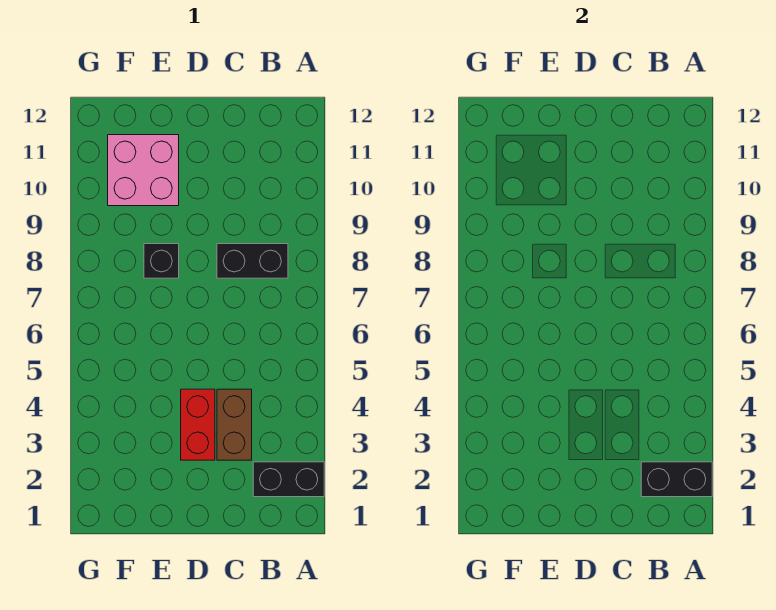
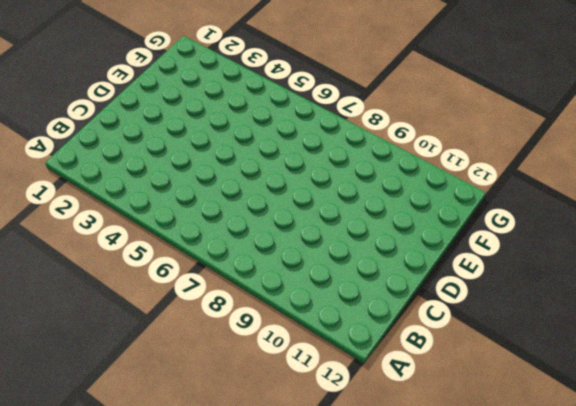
none -> black 1x2 brick [253,462,324,497]
none -> black 1x2 brick [217,244,288,278]

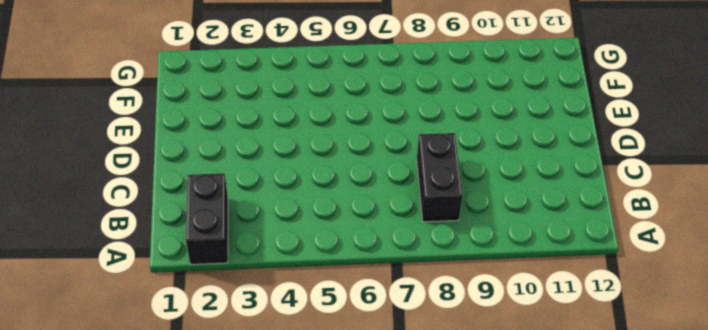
none -> brown 1x2 brick [217,389,252,460]
none -> red 1x2 brick [181,389,215,460]

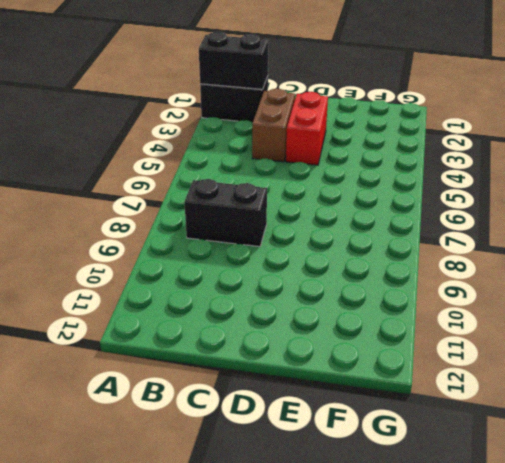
none -> black 1x1 brick [144,244,179,278]
none -> pink 2x2 brick [108,135,179,206]

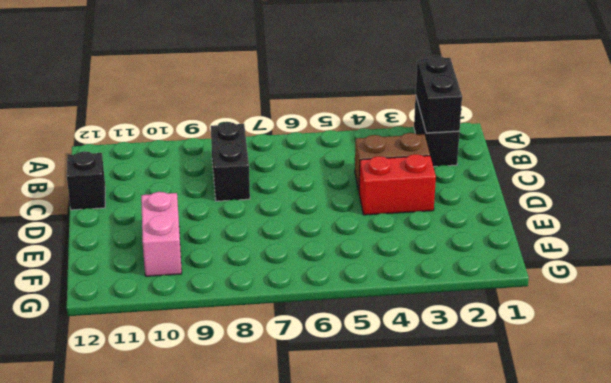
black 1x1 brick [67,151,105,210] -> black 1x1 brick moved to [144,244,179,278]
pink 1x2 brick [141,192,182,276] -> pink 2x2 brick [108,135,179,206]

